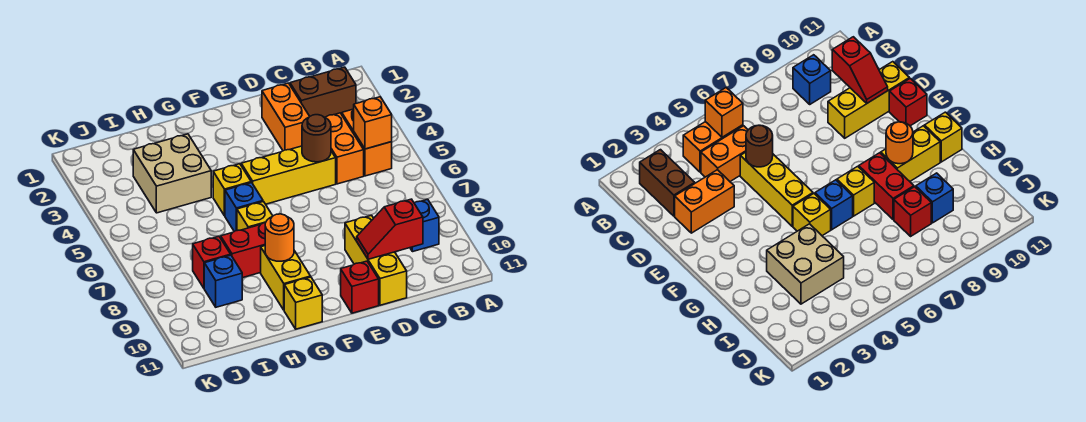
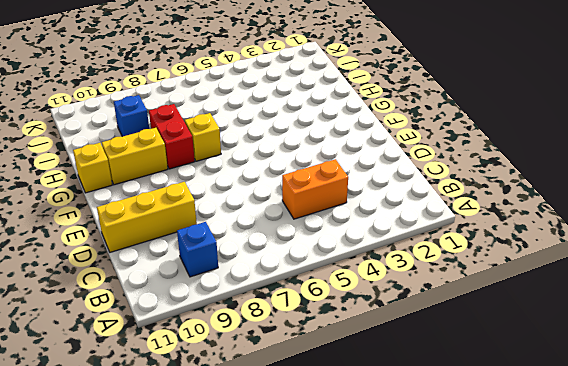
none -> brown 1x2 brick [290,67,356,117]
none -> orange 1x2 brick [342,109,392,176]
none -> orange 1x2 brick [262,83,310,151]

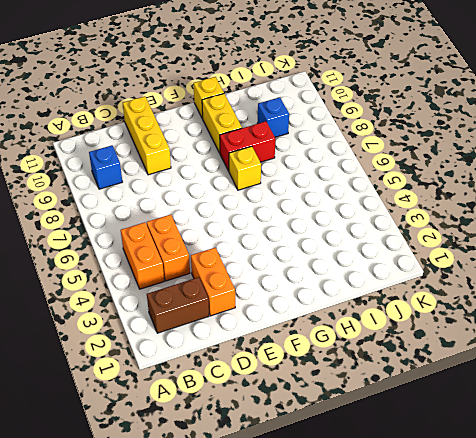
none -> yellow 1x3 brick [241,146,336,204]
none -> red 1x1 brick [341,261,379,313]
none -> yellow 1x1 brick [213,164,251,216]

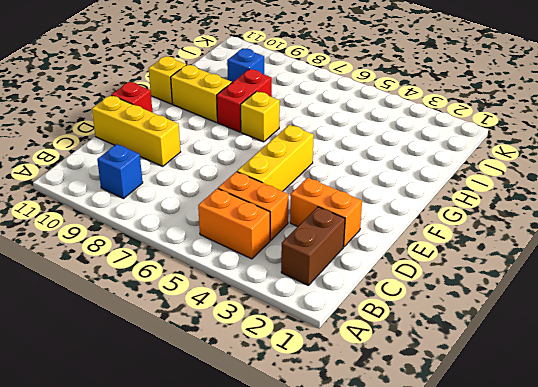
none -> yellow 1x1 brick [213,164,251,216]
none -> blue 1x1 brick [225,183,263,231]
none -> tan 2x2 brick [133,134,211,213]

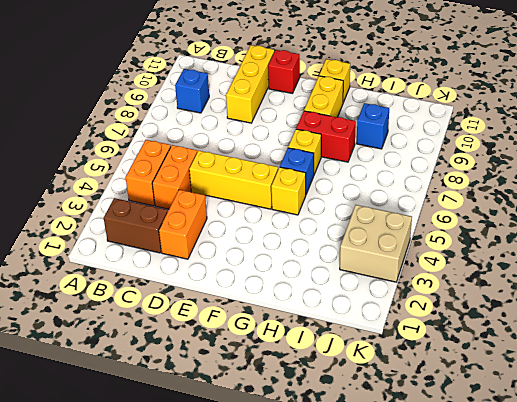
tan 2x2 brick [340,205,412,282] -> tan 2x2 brick moved to [133,134,211,213]
none -> red 1x1 brick [193,237,231,288]
none -> orange 1x1 brick [354,97,392,149]
none -> red 1x2 slope [357,199,423,259]

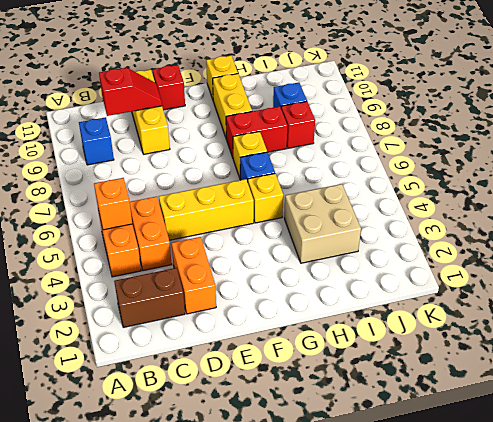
none -> brown 1x1 round brick [302,115,331,162]
none -> orange 1x1 round brick [265,214,294,261]

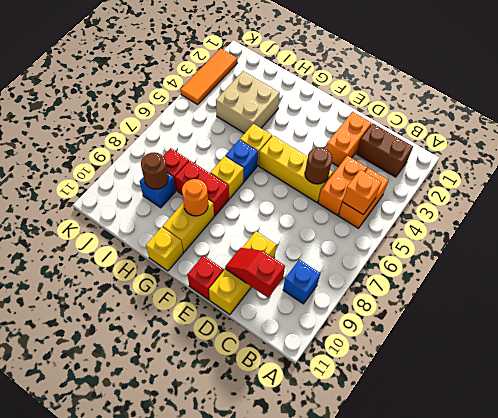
brown 1x1 round brick [141,152,168,189] -> none
orange 1x3 tile [180,48,237,105] -> none

